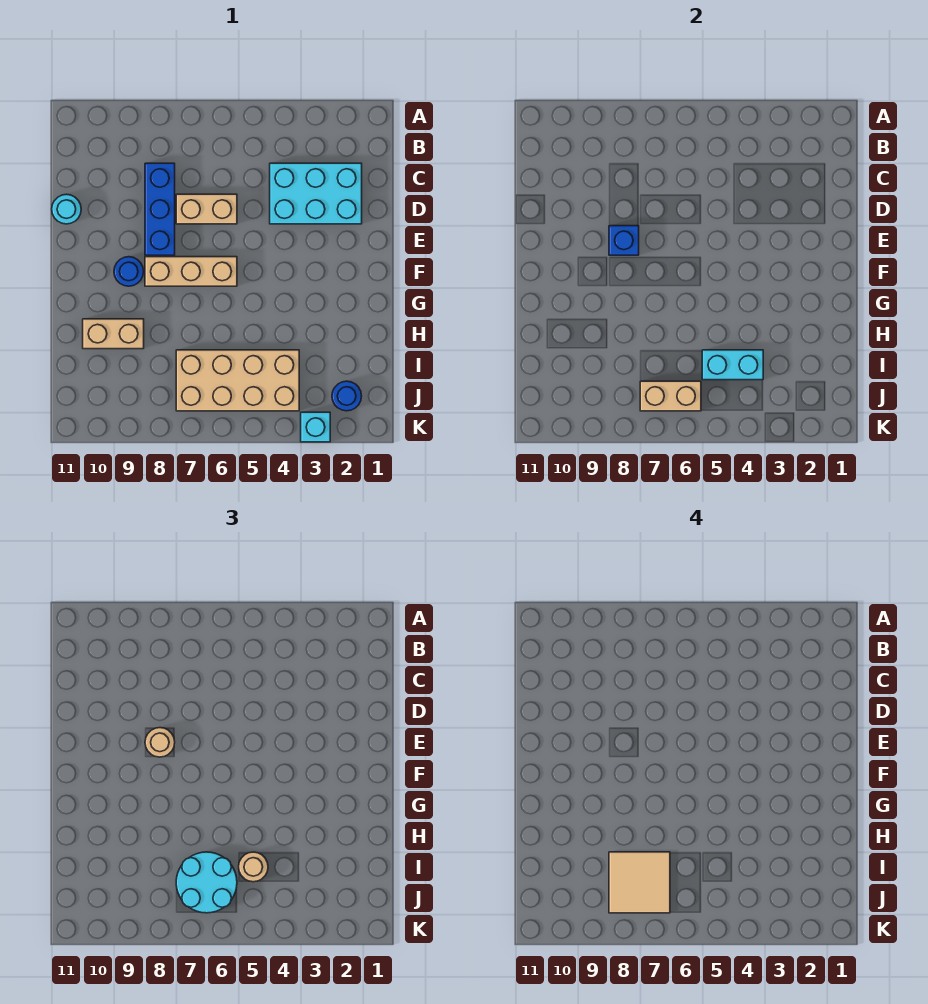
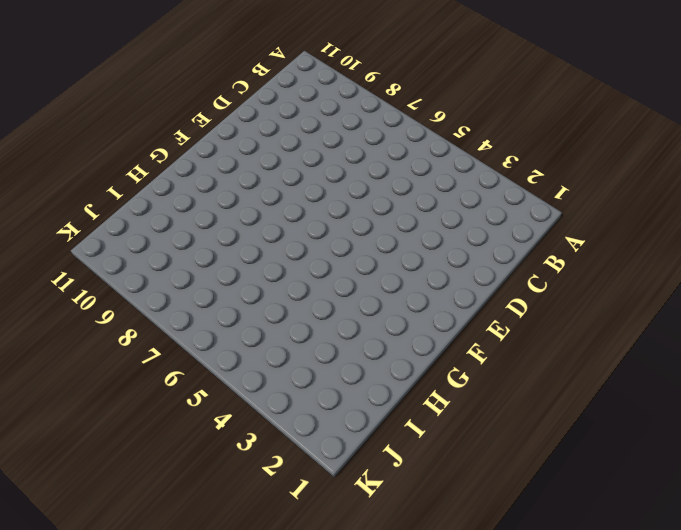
none -> cyan 2x3 brick [270,163,362,224]
none -> blue 1x3 brick [145,163,175,255]
none -> tan 1x2 brick [176,194,237,224]

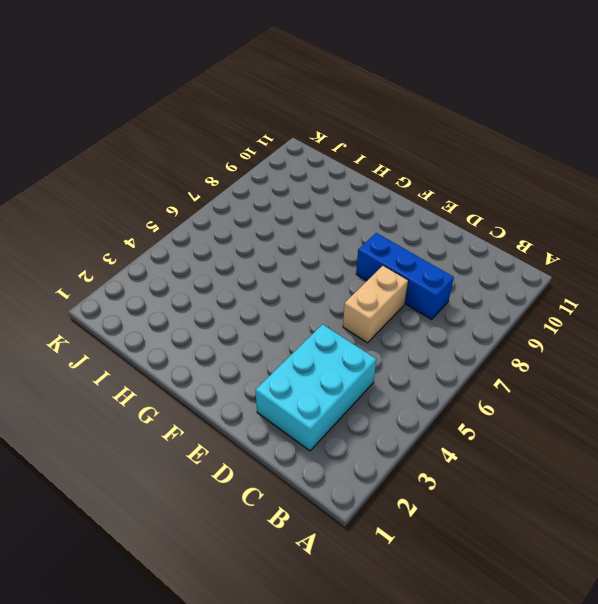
none -> cyan 1x1 round brick [52,194,81,224]
none -> tan 1x3 brick [145,257,237,286]
none -> blue 1x1 round brick [114,257,144,286]

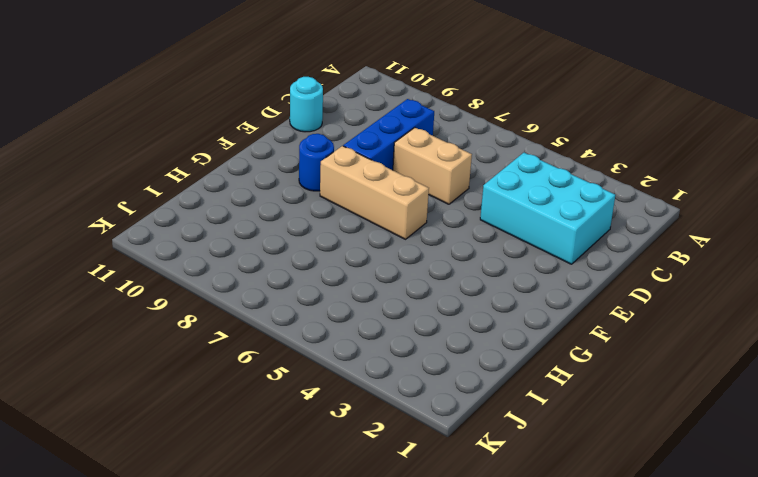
none -> tan 1x2 brick [83,319,144,349]
none -> tan 2x4 brick [176,350,299,411]
none -> blue 1x1 round brick [332,381,361,411]

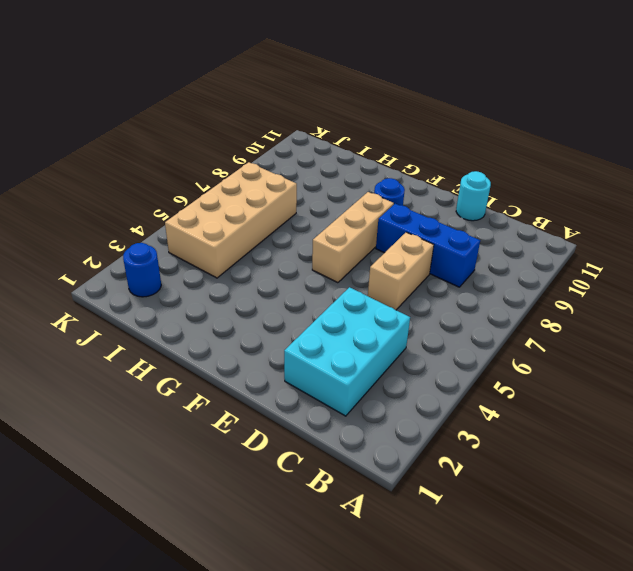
none -> tan 1x2 brick [83,319,144,349]
none -> cyan 1x1 brick [301,412,330,442]
none -> blue 1x1 brick [609,226,639,255]

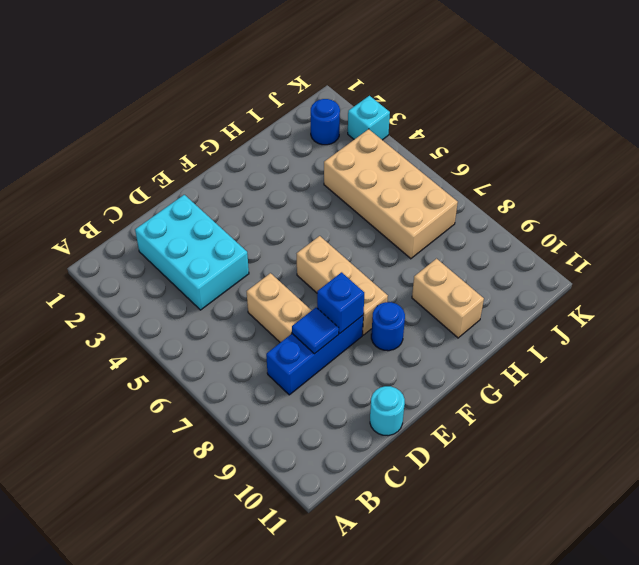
blue 1x1 tile [292,308,339,354] -> none
none -> cyan 1x2 brick [702,350,763,380]
none -> tan 1x2 brick [640,381,701,411]
none -> tan 1x1 round brick [145,728,175,757]

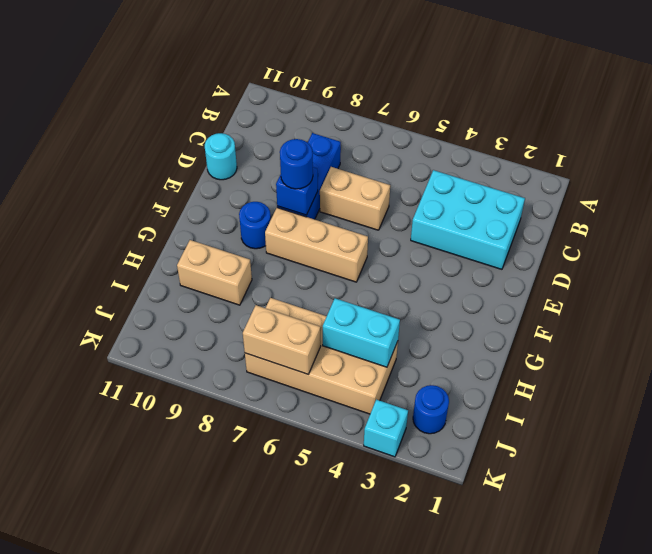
blue 1x1 round brick [280,139,313,189] -> tan 1x1 round brick [145,728,175,757]
none -> tan 1x1 round brick [239,852,268,882]
none -> cyan 2x2 round brick [176,852,237,913]
none -> tan 2x2 tile [609,852,670,913]

